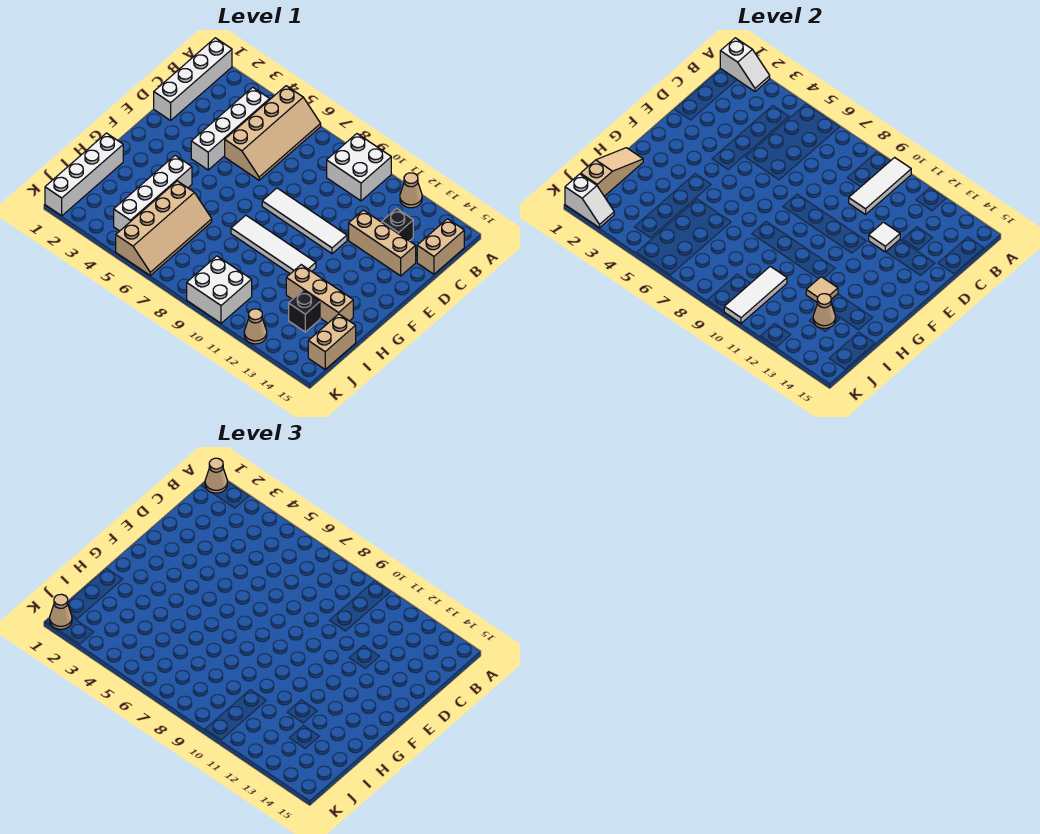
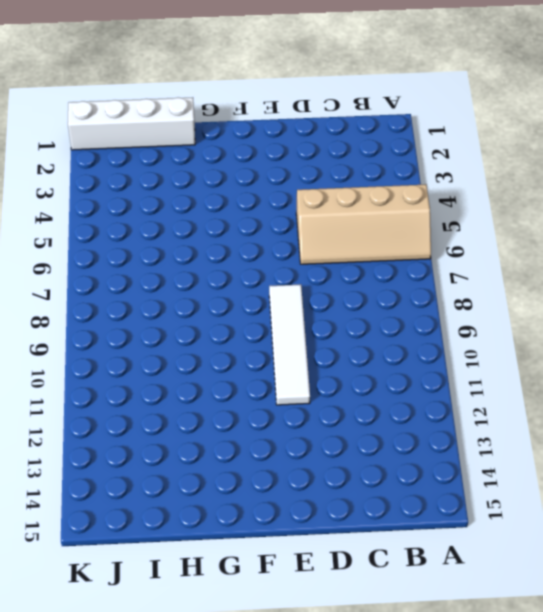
none -> white 1x4 brick [154,38,232,120]
none -> white 2x2 brick [327,134,391,201]
none -> tan 1x1 cone [400,173,422,208]

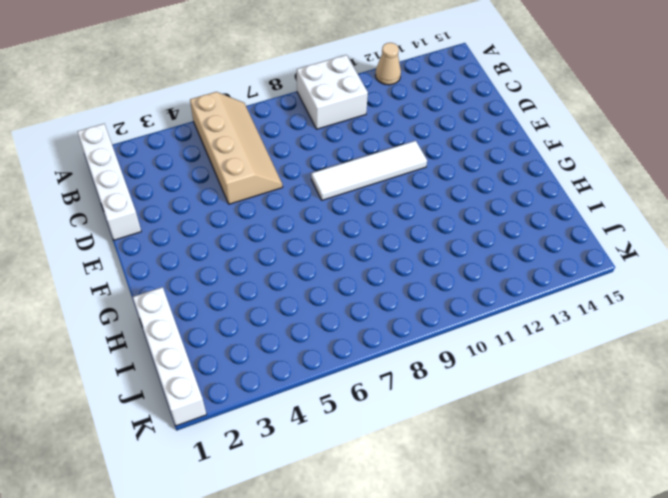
none -> white 1x4 brick [191,87,270,170]
none -> tan 1x2 brick [417,219,464,274]
none -> black 1x1 brick [382,209,413,241]

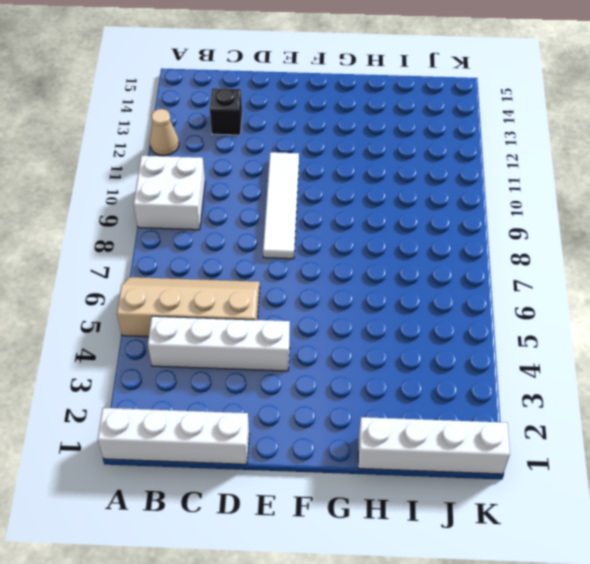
none -> tan 1x2 brick [417,219,464,274]
none -> tan 1x3 brick [349,210,416,276]
none -> white 1x4 brick [114,156,192,231]

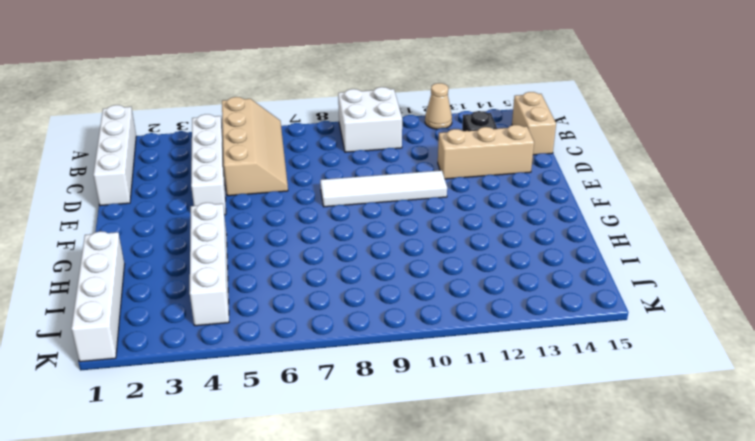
none -> white 1x4 tile [231,215,316,274]
none -> tan 2x4 slope [116,181,212,275]
none -> tan 1x3 brick [286,265,353,323]

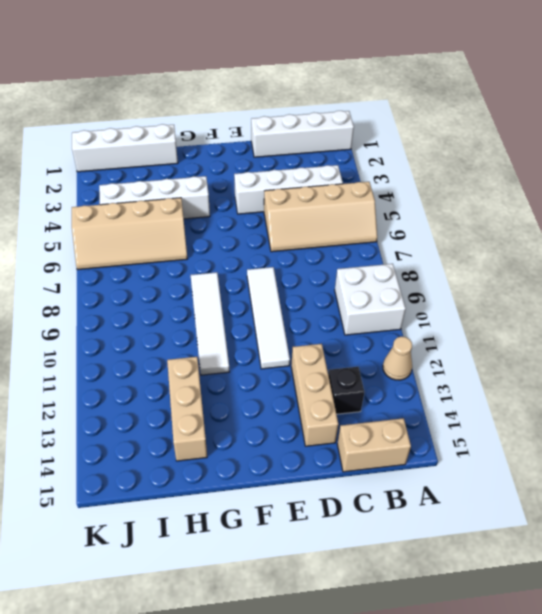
none -> black 1x1 brick [289,290,320,332]
none -> tan 1x2 brick [308,314,356,369]
none -> white 2x2 brick [187,256,252,323]

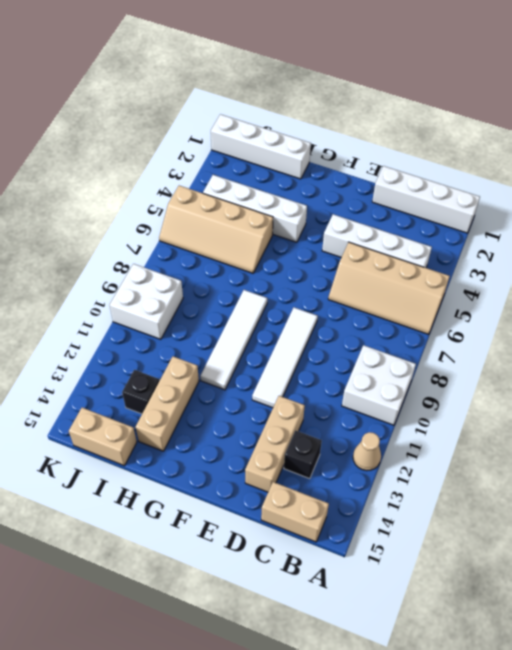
none -> tan 1x1 cone [244,309,267,344]
none -> white 1x2 slope [720,38,770,92]
none -> white 1x3 tile [849,157,911,214]

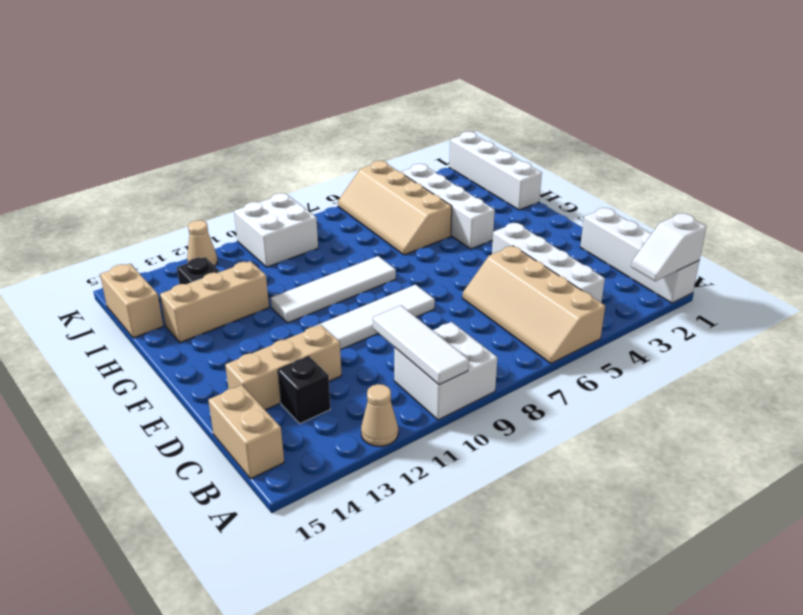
none -> white 1x1 tile [869,222,900,252]
none -> tan 1x3 slope [581,148,643,196]
none -> tan 1x1 tile [806,277,838,303]

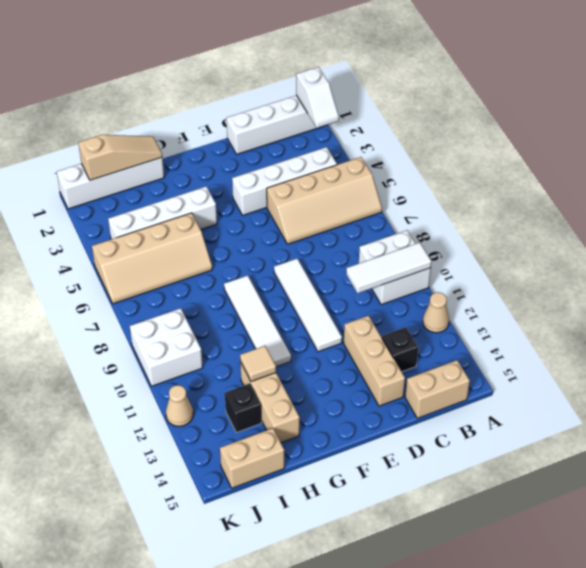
none -> white 1x1 tile [869,222,900,252]
none -> white 1x3 tile [724,266,787,323]
none -> tan 1x1 cone [813,294,836,328]

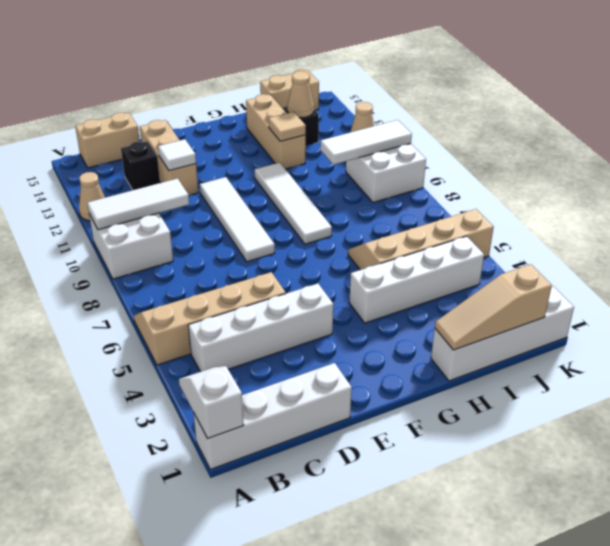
none -> white 1x2 slope [565,174,614,228]
none -> tan 1x1 cone [205,458,227,493]
none -> tan 1x1 cone [50,594,72,629]

